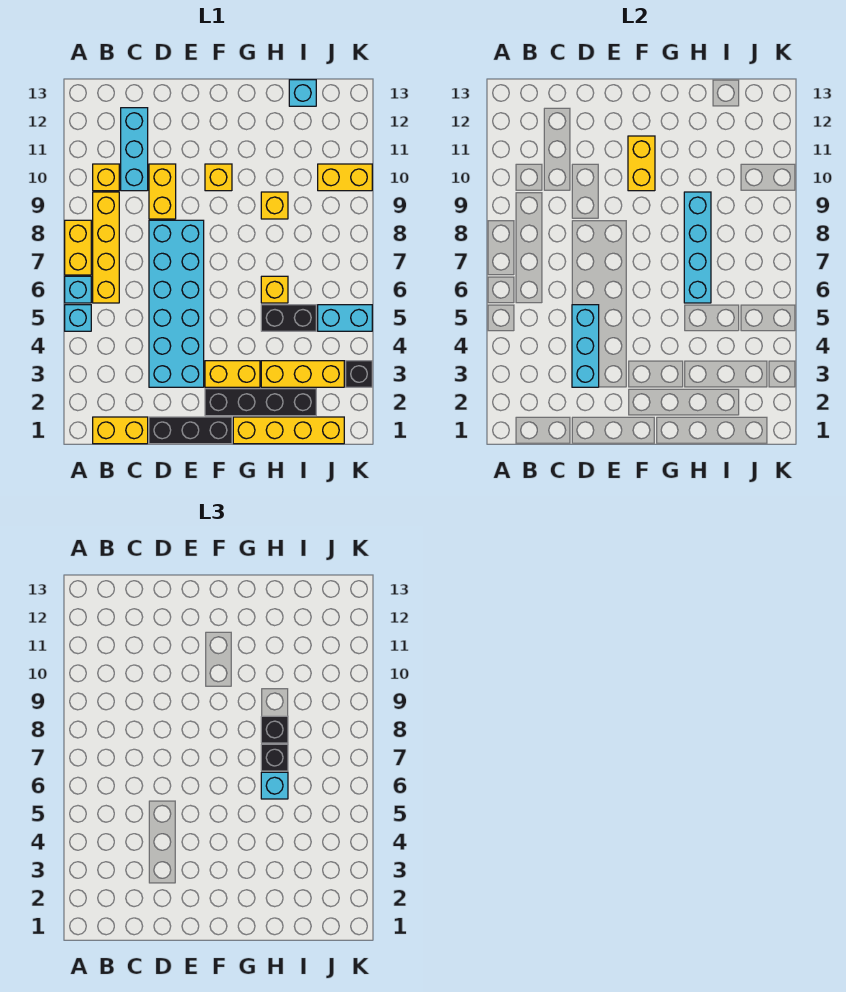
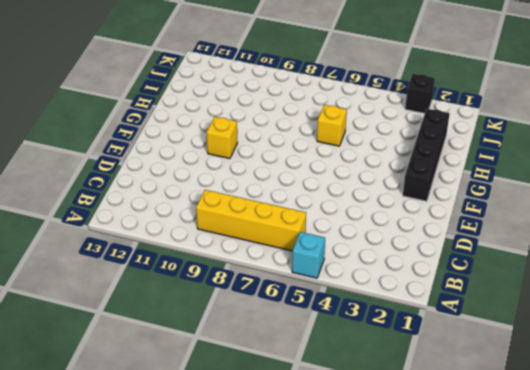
none -> cyan 1x1 brick [65,276,91,303]
none -> yellow 1x2 brick [65,220,91,275]
none -> yellow 1x2 brick [93,417,148,444]

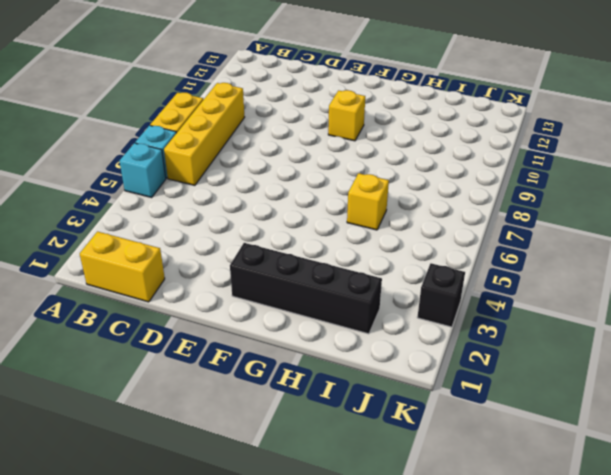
none -> yellow 1x1 brick [93,164,119,191]
none -> cyan 1x3 brick [121,108,148,191]
none -> black 1x3 brick [149,417,232,444]

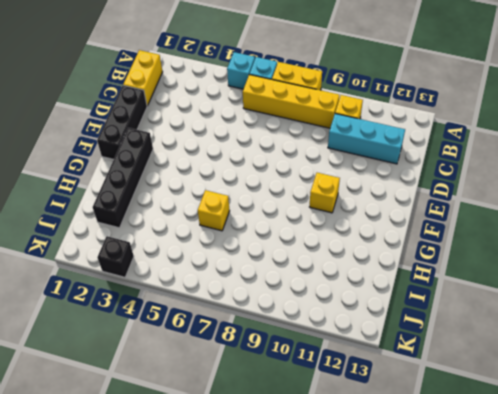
none -> cyan 2x6 brick [149,220,204,387]
none -> yellow 1x2 brick [149,164,176,219]
none -> yellow 1x2 brick [205,361,260,387]

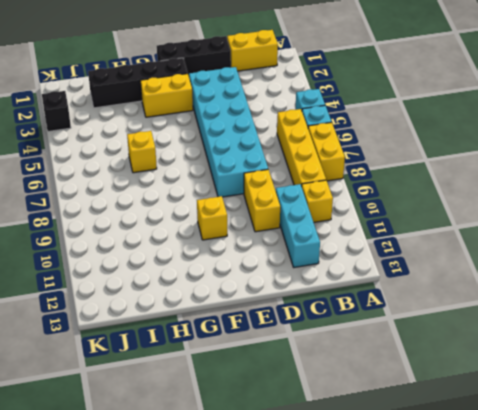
none -> yellow 1x4 brick [233,417,344,444]
none -> yellow 1x3 brick [261,361,344,387]
none -> black 1x2 brick [261,305,316,331]

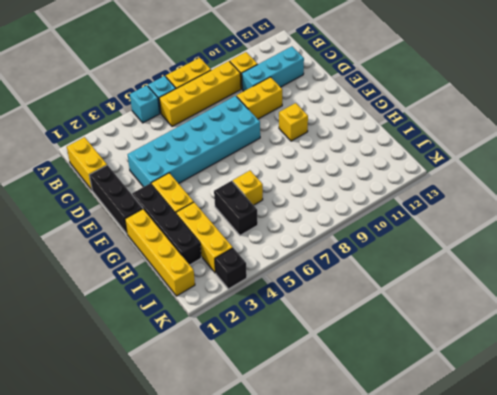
none -> yellow 1x1 brick [261,192,288,219]
none -> cyan 1x1 brick [289,80,316,106]
none -> cyan 1x2 brick [318,305,372,331]

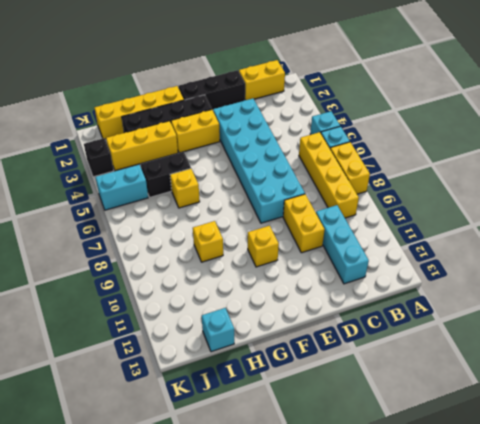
none -> yellow 1x1 brick [93,164,119,191]
none -> yellow 1x2 brick [318,164,372,191]
none -> cyan 1x3 brick [572,305,599,387]

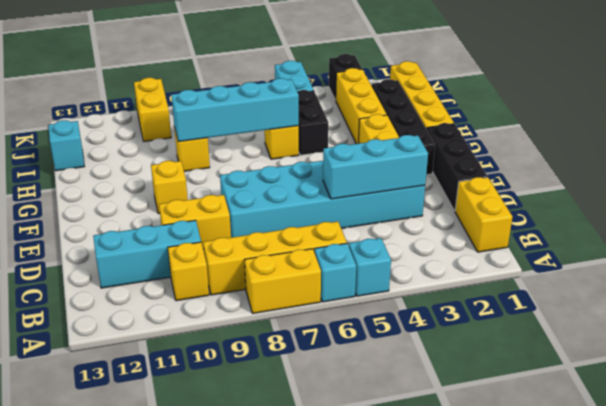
none -> yellow 1x2 brick [628,136,655,191]
none -> cyan 1x1 brick [261,772,288,799]
none -> black 1x1 brick [261,744,288,771]

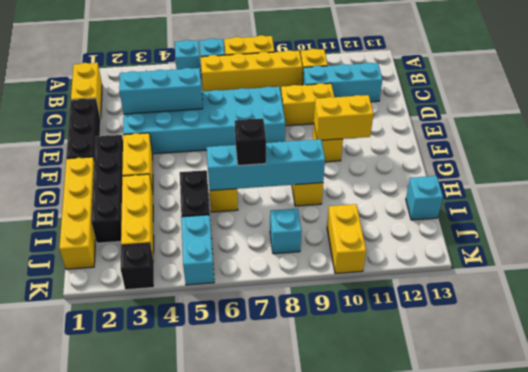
cyan 1x1 brick [270,208,302,254] -> cyan 1x1 brick moved to [261,772,288,799]
none -> black 1x1 brick [261,716,288,743]

